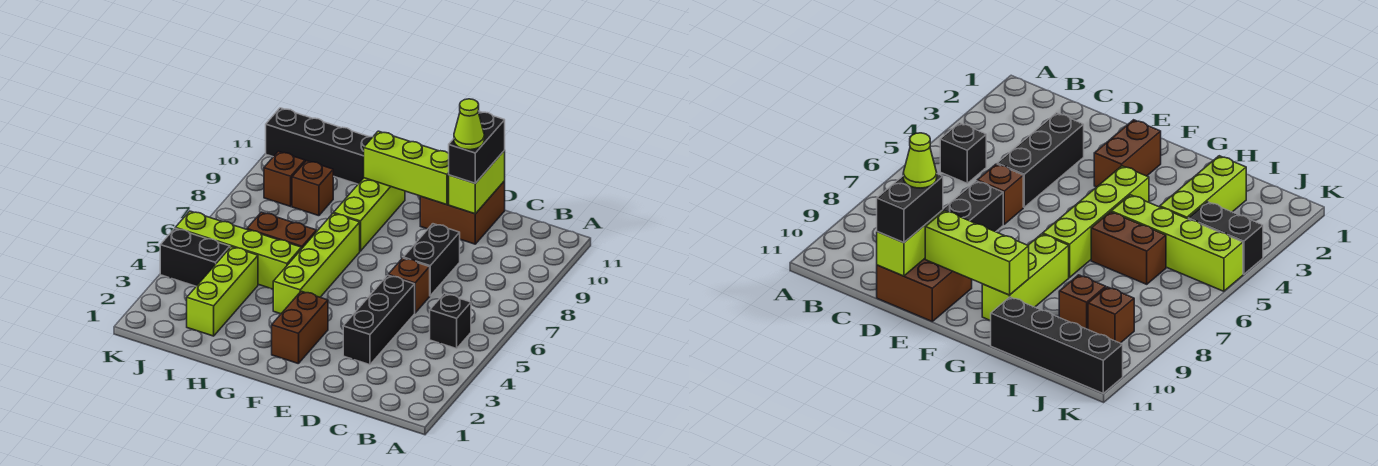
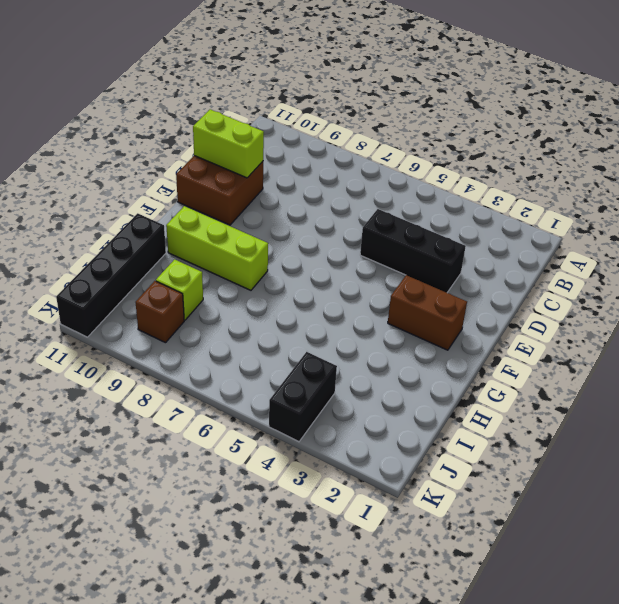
lime 1x1 brick [156,259,203,320] -> brown 1x1 brick [292,161,333,216]
none -> black 1x1 brick [430,294,471,349]
none -> brown 1x1 brick [388,258,430,313]
none -> black 1x2 brick [403,224,460,296]

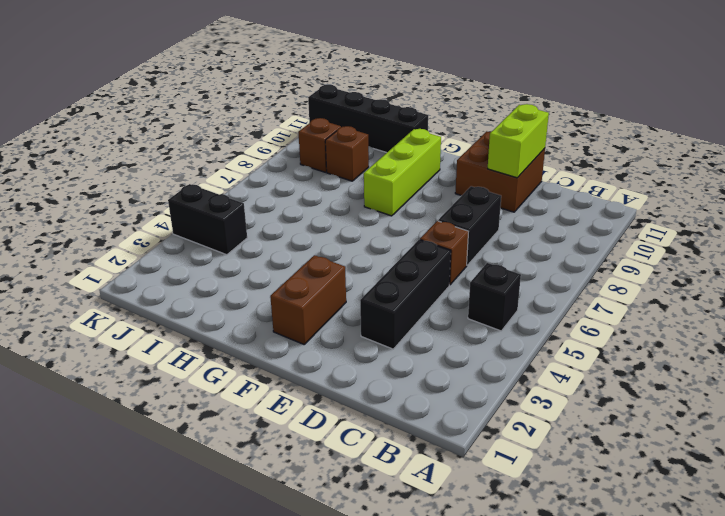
none -> lime 1x4 brick [273,213,360,314]
none -> lime 1x4 brick [175,211,301,289]
none -> brown 1x2 brick [247,212,316,249]

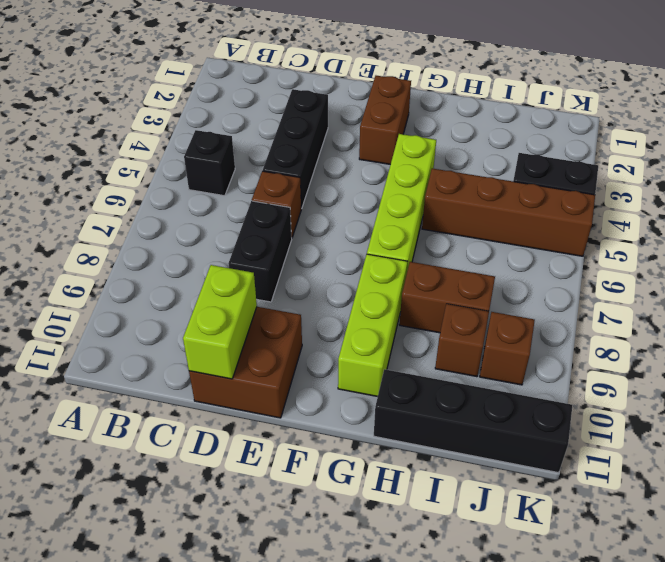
brown 1x4 brick [422,168,595,256] -> lime 1x4 brick [175,211,301,289]
brown 1x2 brick [399,262,495,333] -> brown 1x2 brick moved to [247,212,316,249]
none -> lime 1x3 brick [187,247,258,336]
none -> lime 1x3 brick [364,131,449,205]
none -> black 1x2 brick [449,111,505,183]

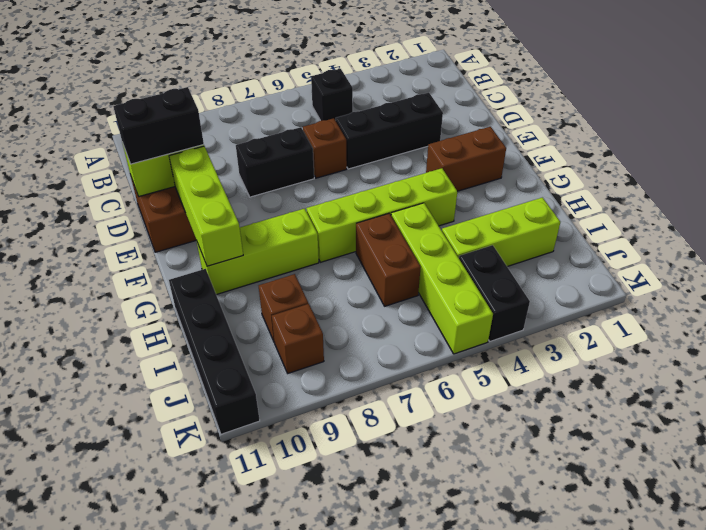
none -> lime 1x1 cone [454,99,484,150]

